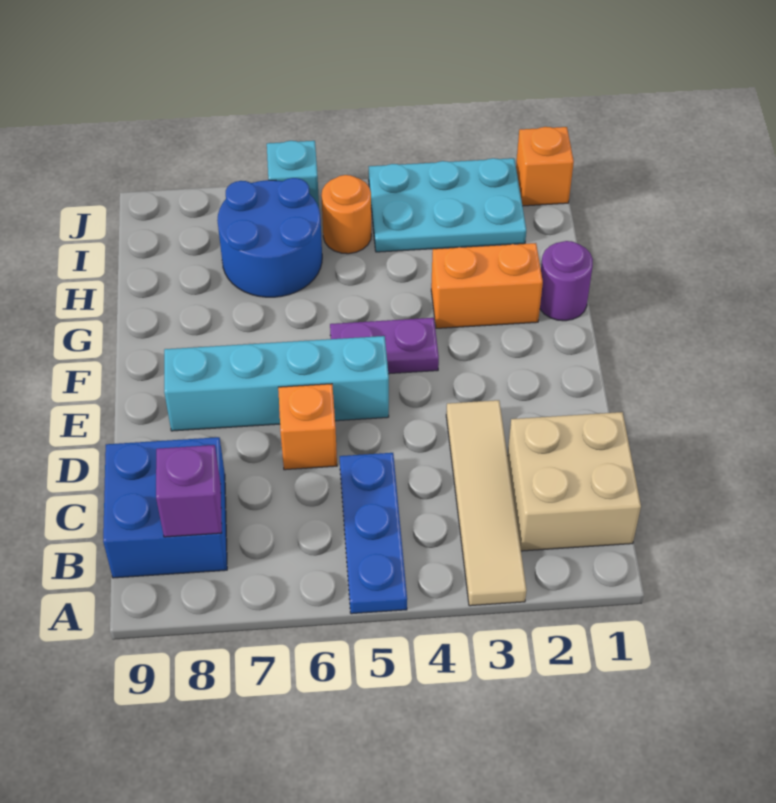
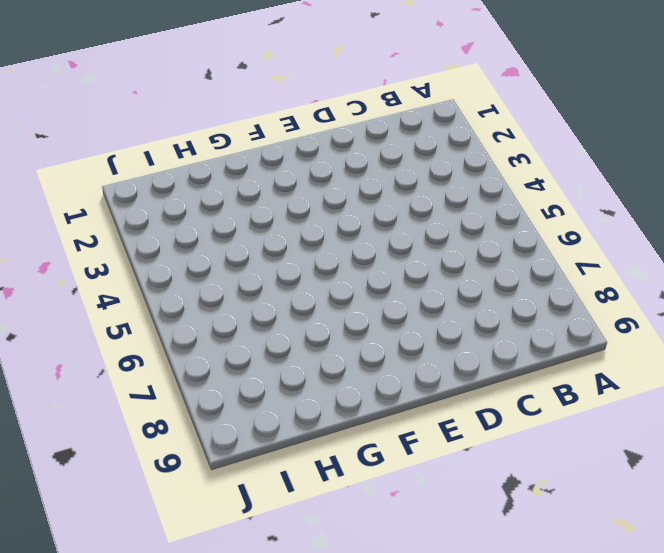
none -> tan 1x4 tile [446,400,526,606]
none -> blue 1x3 plate [340,453,407,614]
none -> tan 2x2 brick [507,412,641,551]

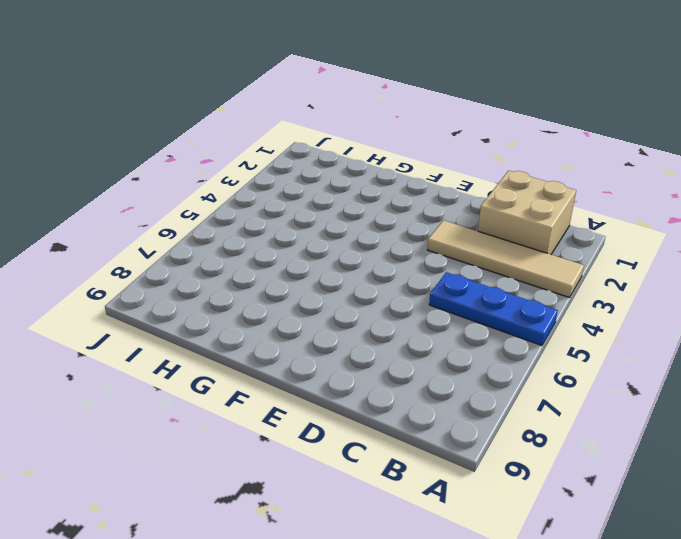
none -> blue 2x2 brick [103,437,227,578]
none -> orange 1x1 brick [278,384,337,470]
none -> cyan 1x4 brick [164,336,389,431]

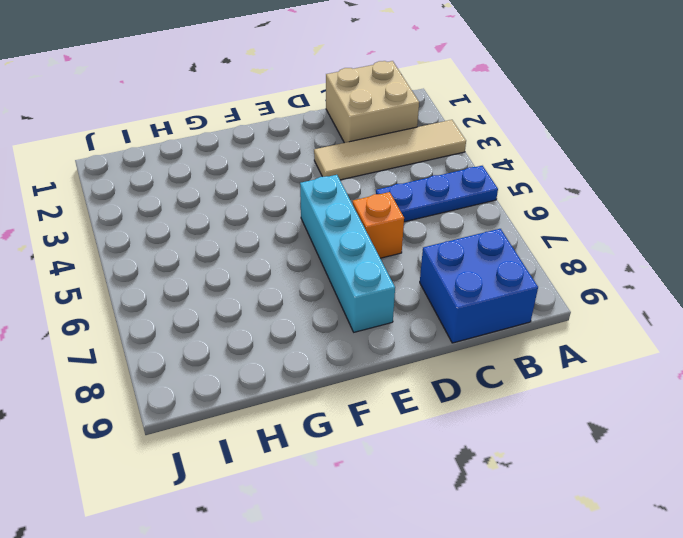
none -> purple 1x2 plate [330,318,439,374]
none -> purple 1x1 round brick [540,241,593,321]
none -> orange 1x2 brick [431,243,543,328]

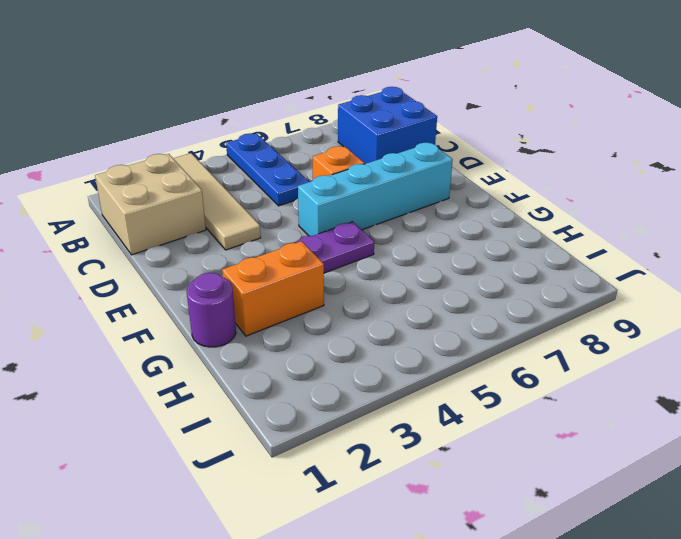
none -> blue 2x2 round brick [217,178,322,297]
none -> cyan 2x3 plate [369,158,526,252]
none -> orange 1x1 round brick [321,175,371,254]

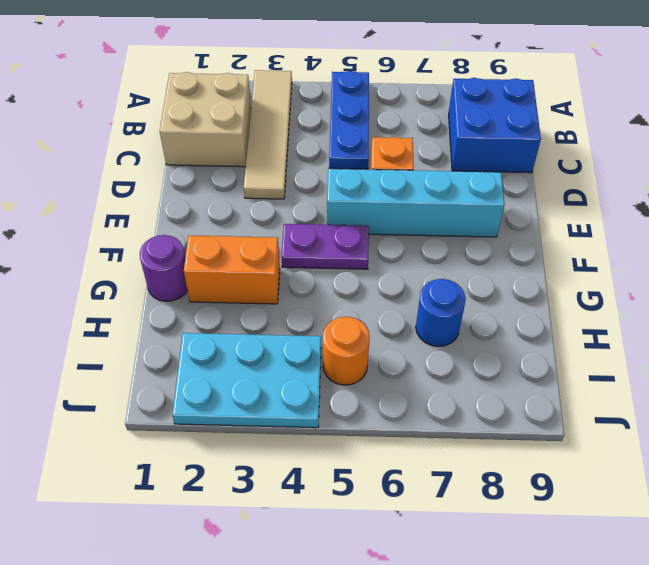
blue 1x1 round brick [416,279,466,346] -> blue 2x2 round brick [217,178,322,297]
none -> orange 1x1 brick [516,127,574,206]
none -> cyan 1x1 brick [267,141,319,207]
none -> purple 1x1 brick [156,445,222,537]

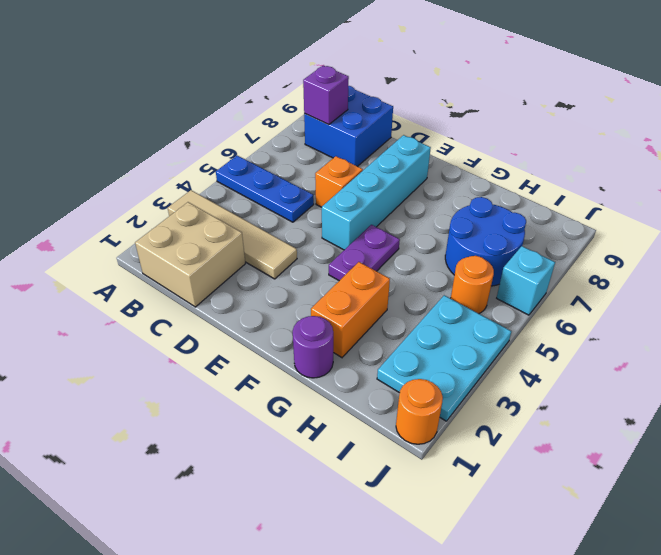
orange 1x1 round brick [396,379,443,444] -> orange 1x1 brick [516,127,574,206]

